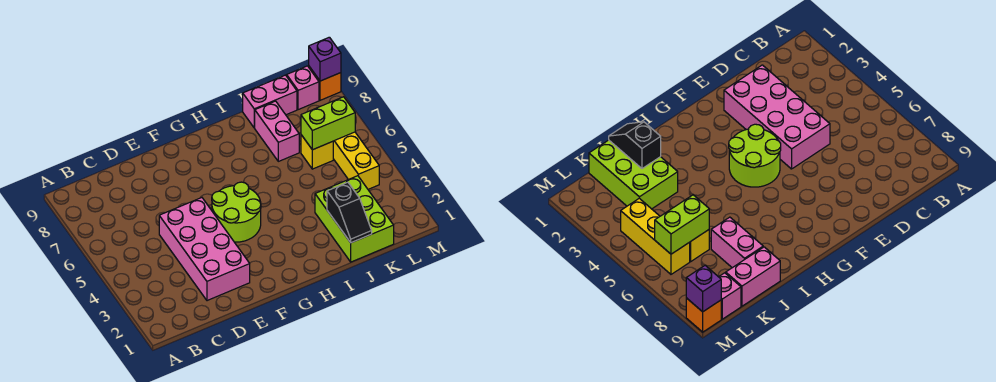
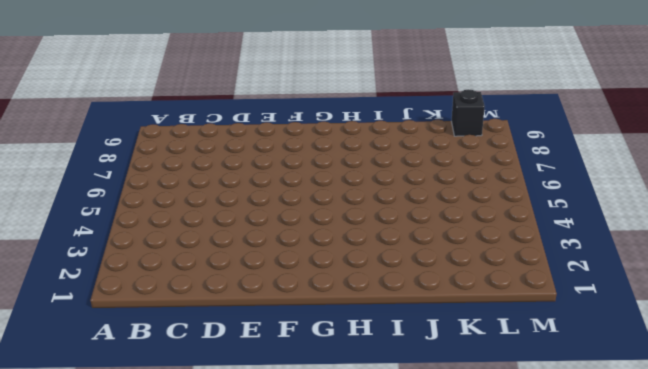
black 1x1 brick [451,89,485,136] -> pink 1x1 brick [287,66,319,110]
none -> pink 2x4 brick [159,198,250,301]
none -> lime 2x2 round brick [212,182,261,242]
none -> lime 2x3 brick [315,176,394,262]

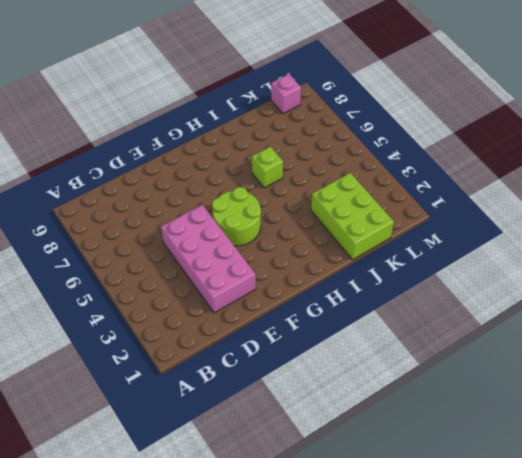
lime 1x1 brick [252,147,283,188] -> none
none -> pink 1x2 brick [255,101,299,161]
none -> pink 1x2 brick [243,75,297,128]
none -> yellow 1x1 brick [301,135,333,169]

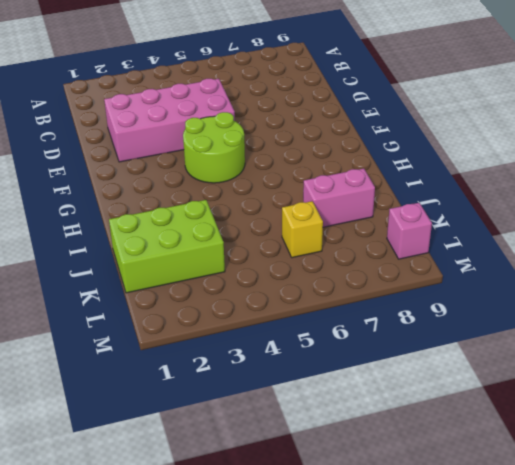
none -> pink 1x2 brick [243,75,297,128]
none -> yellow 1x3 brick [333,132,379,189]
none -> orange 1x1 brick [309,67,341,100]

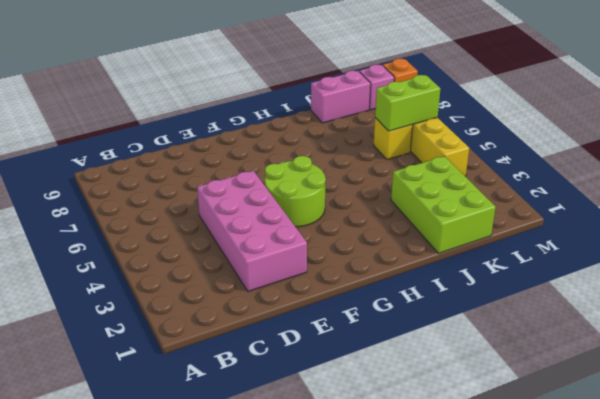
none -> pink 1x2 brick [255,101,299,161]
none -> black 1x2 slope [327,182,372,243]
none -> purple 1x1 brick [309,37,341,81]

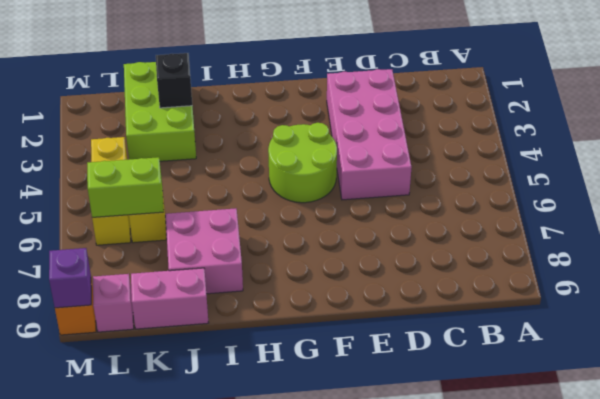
pink 2x2 brick [166,208,243,294] -> pink 1x2 brick [255,101,299,161]

